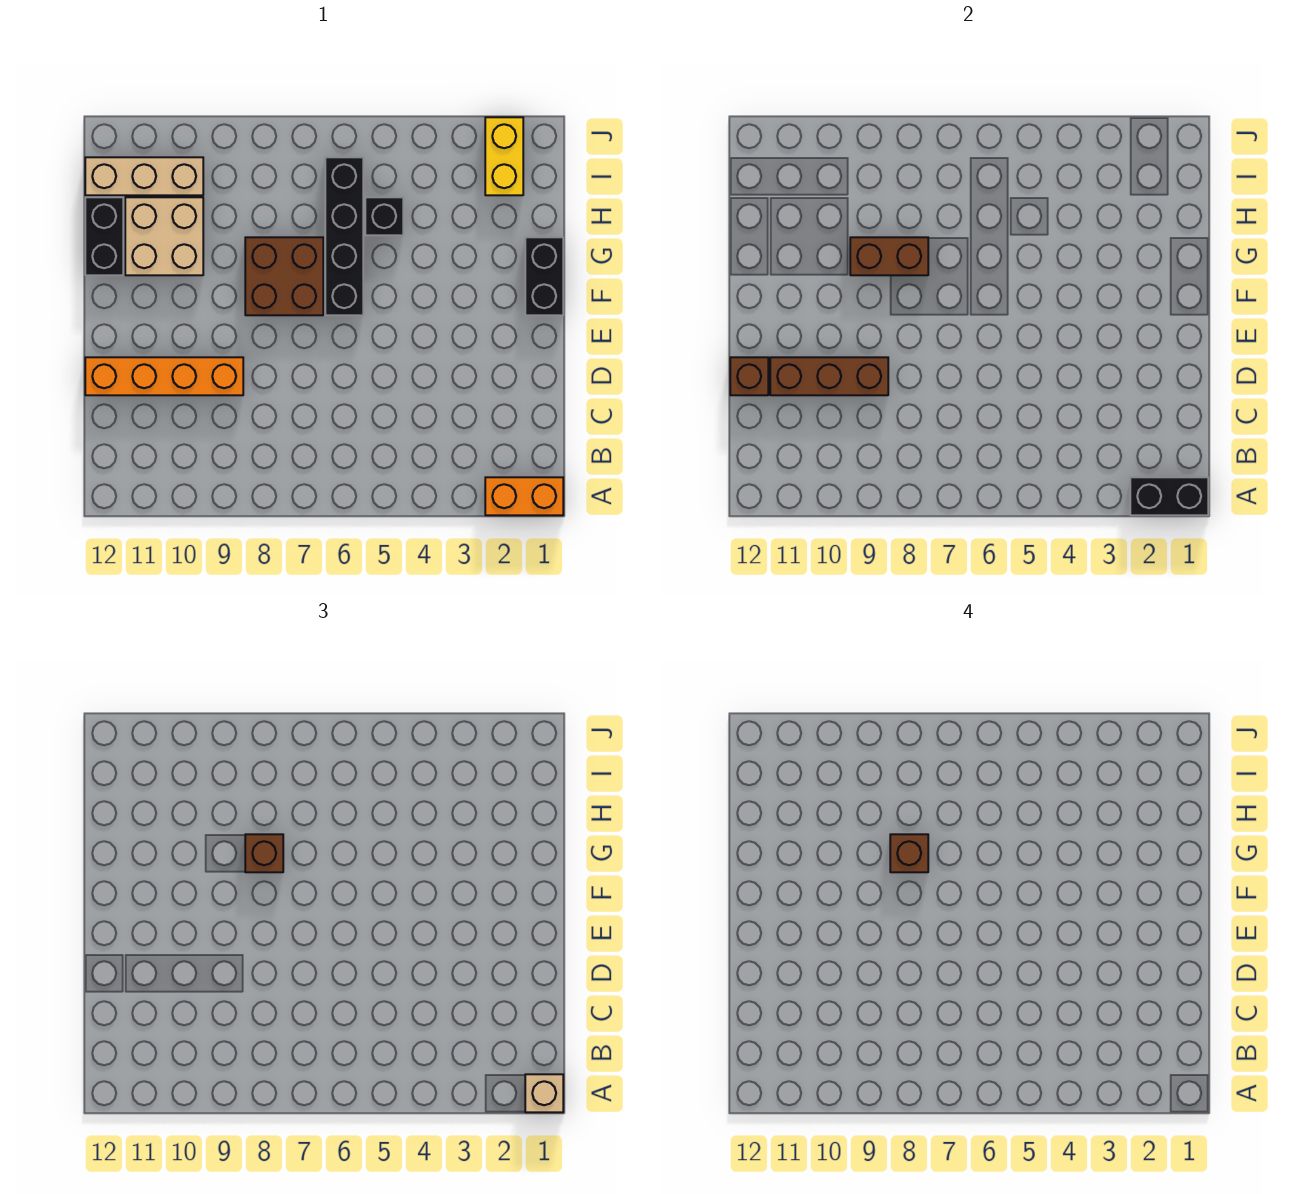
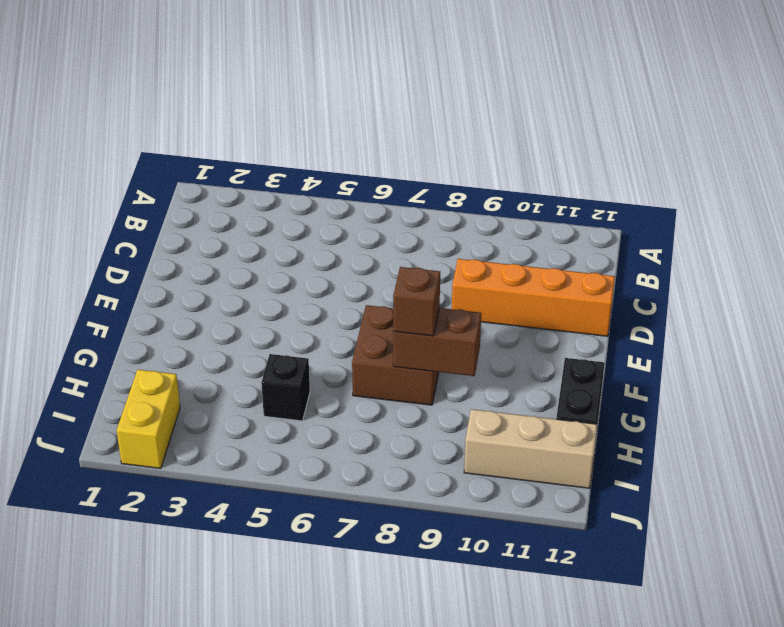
none -> orange 1x2 brick [485,477,563,515]
none -> black 1x2 brick [525,237,563,315]
none -> black 1x4 brick [325,157,363,315]

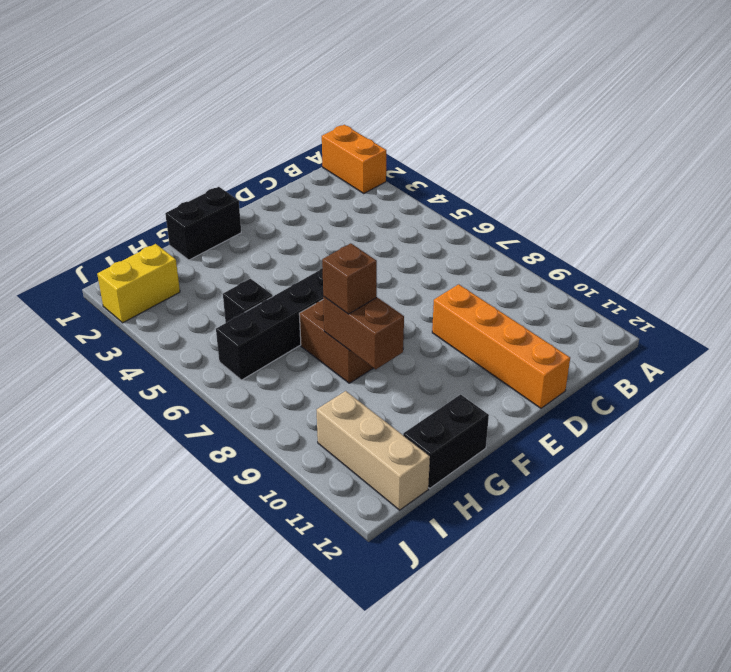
none -> tan 2x2 brick [125,197,203,275]
none -> black 1x2 brick [1130,477,1208,515]
none -> brown 1x3 brick [770,357,888,395]

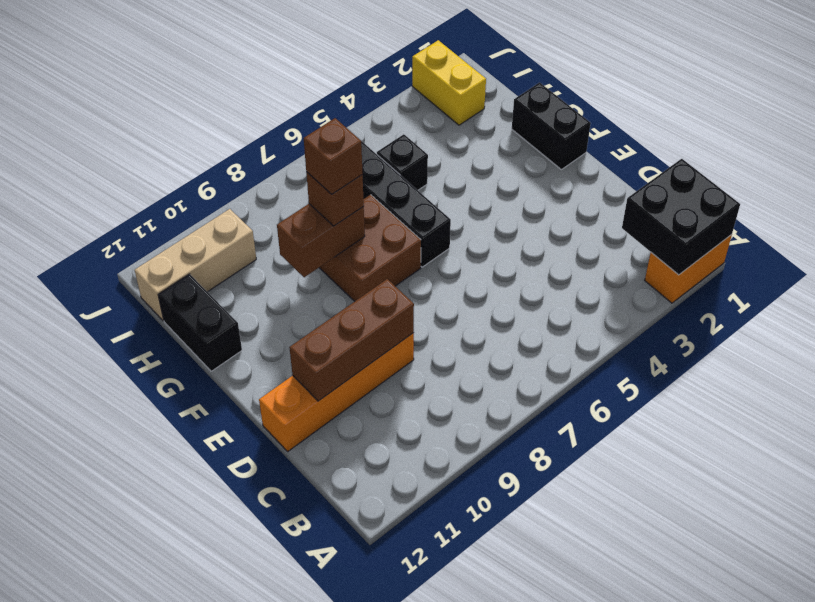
black 2x2 brick [622,159,740,275] -> black 1x2 brick [1130,477,1208,515]
none -> tan 2x2 brick [125,197,203,275]
none -> brown 1x1 brick [730,357,768,395]
none -> tan 1x1 brick [525,1074,563,1112]

